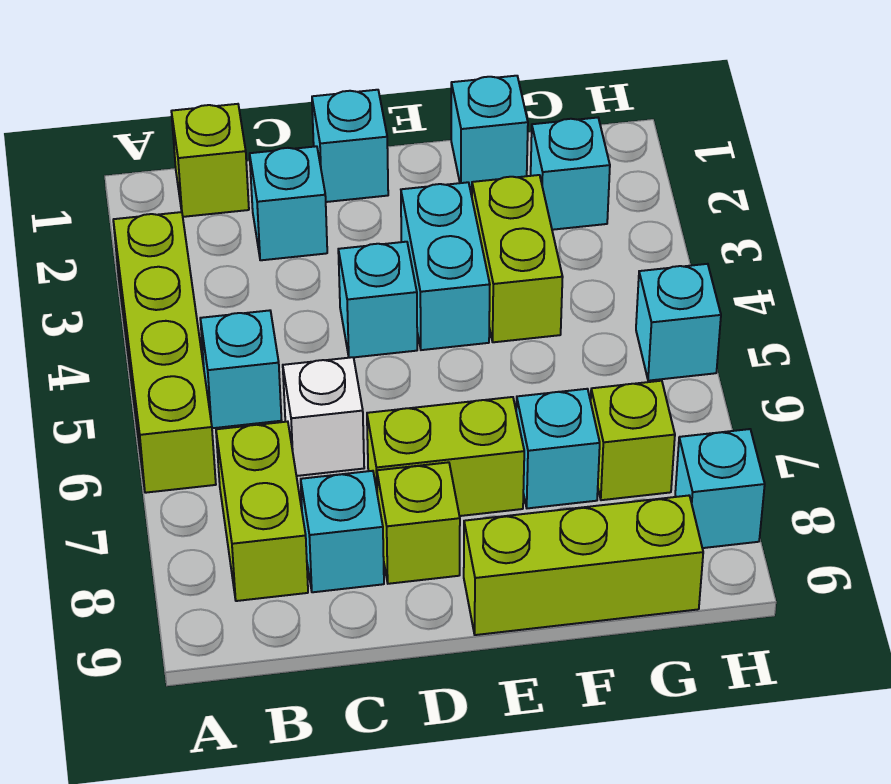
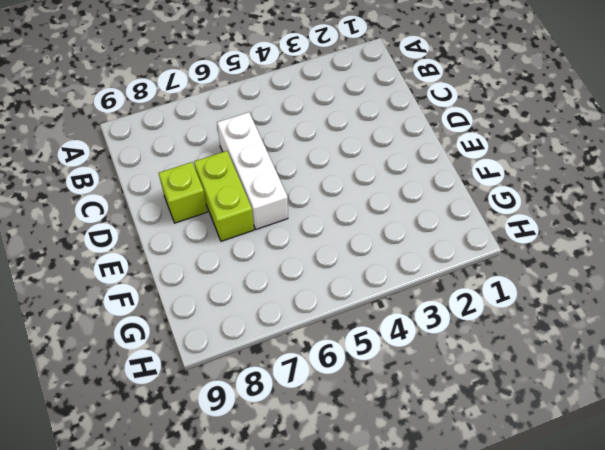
white 1x3 brick [217,112,288,229] -> white 1x1 brick [283,357,364,476]
none -> lime 1x4 brick [113,212,216,493]
none -> lime 1x1 brick [171,104,249,217]
none -> cyan 1x1 brick [200,310,281,428]

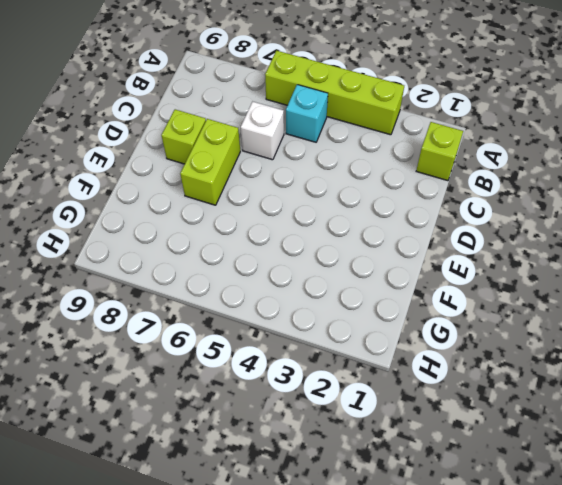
none -> lime 1x2 brick [216,422,308,601]
none -> cyan 1x1 brick [250,146,327,260]
none -> cyan 1x1 brick [301,471,384,592]

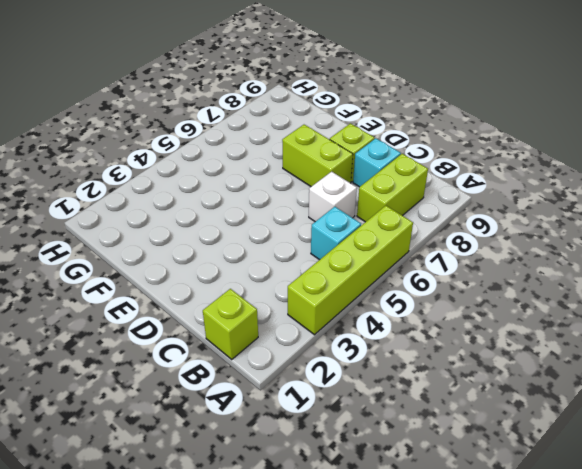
none -> cyan 1x1 brick [250,146,327,260]
none -> cyan 1x1 brick [312,90,388,202]
none -> cyan 1x1 brick [338,242,417,358]

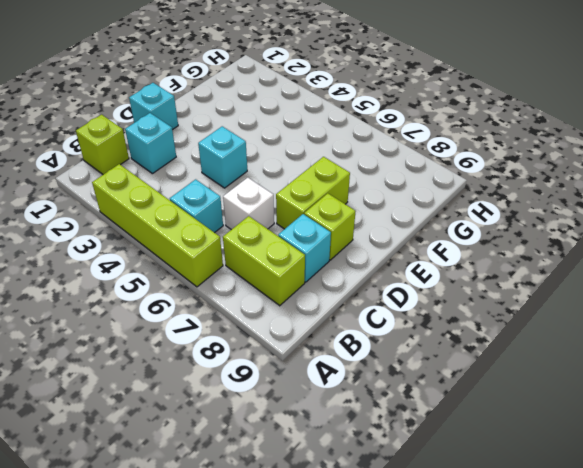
none -> cyan 1x2 brick [401,182,490,350]
none -> lime 1x3 brick [464,496,703,635]
none -> cyan 1x1 brick [451,76,528,187]

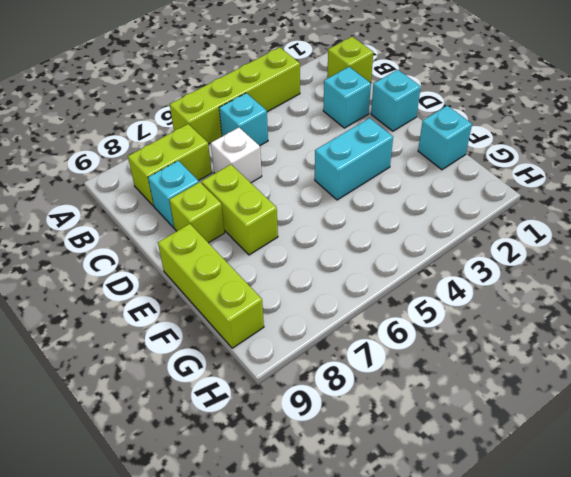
none -> cyan 1x1 brick [338,242,417,358]
none -> lime 1x2 brick [472,175,563,342]
none -> cyan 1x1 brick [516,389,600,508]

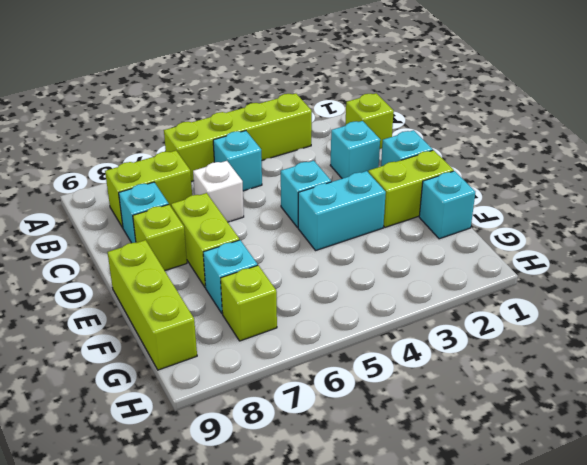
lime 1x2 brick [368,150,454,227] -> lime 1x2 brick moved to [472,175,563,342]
none -> cyan 1x1 brick [531,118,610,230]
none -> cyan 1x1 brick [636,264,721,381]
none -> cyan 1x1 brick [675,429,765,548]

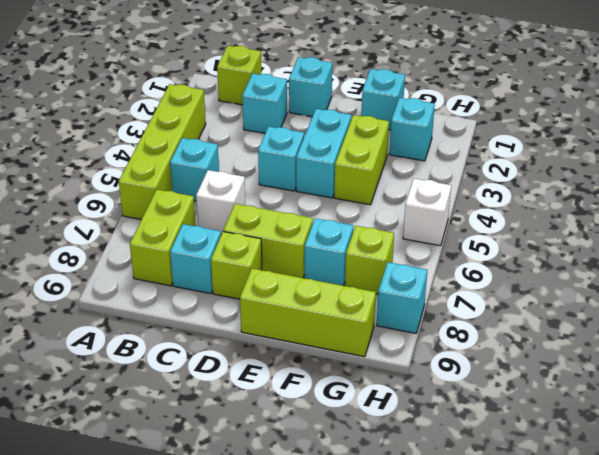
white 1x1 brick [403,179,451,246] -> cyan 1x1 brick [636,264,721,381]

